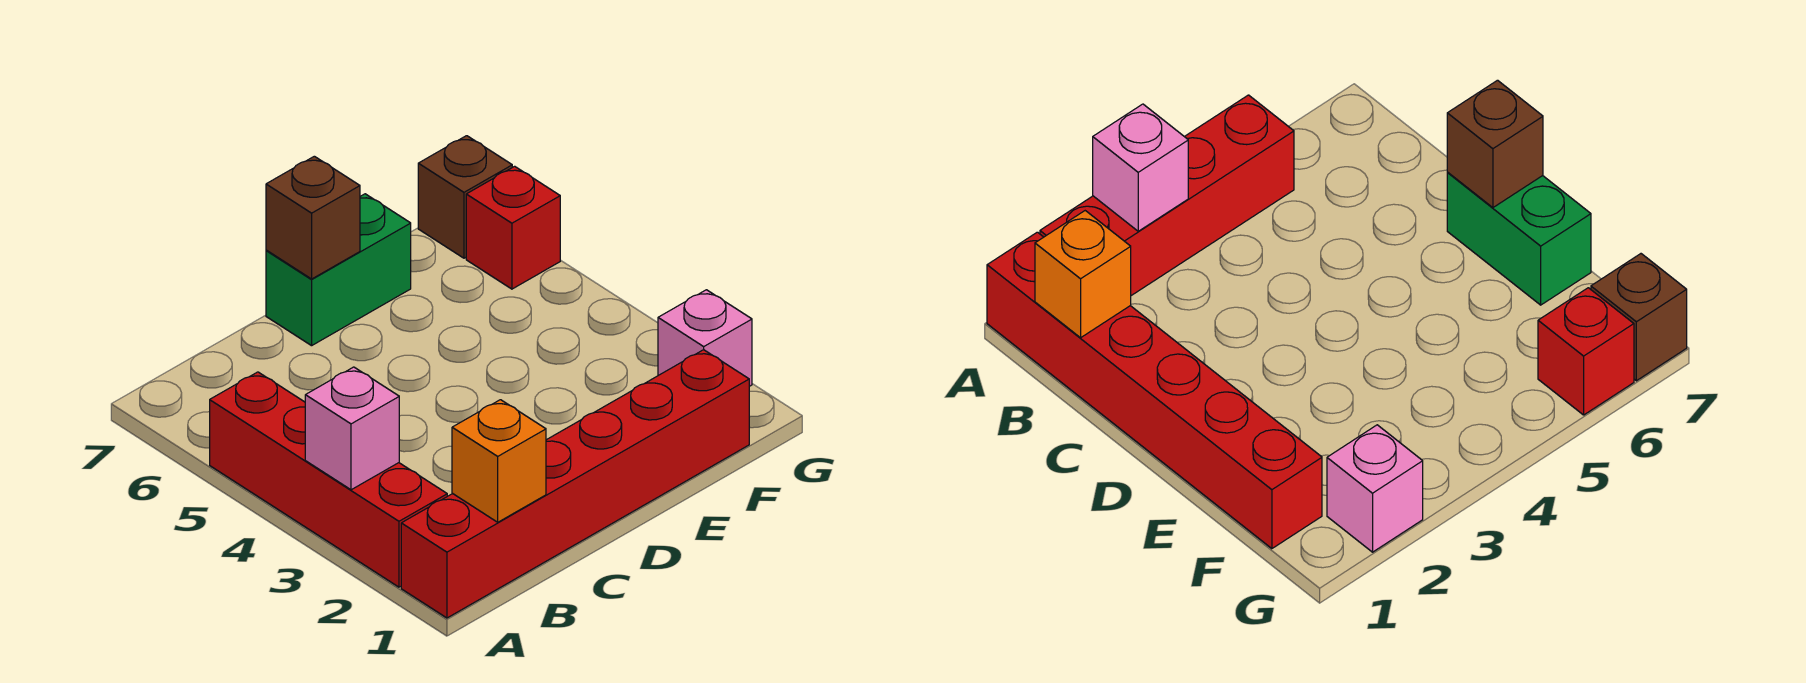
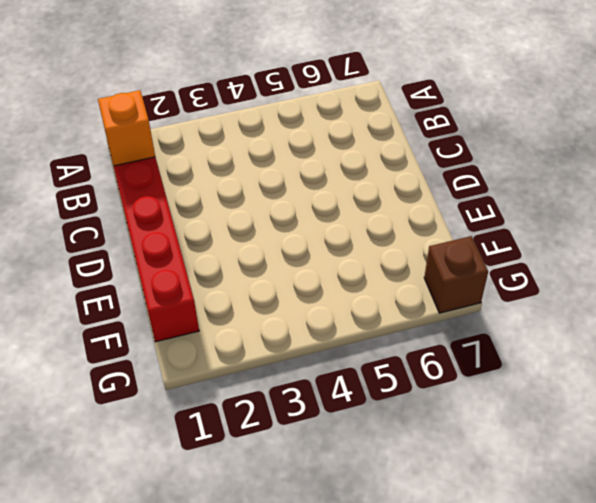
none -> red 1x4 brick [210,372,447,587]
none -> green 1x2 brick [266,194,411,346]

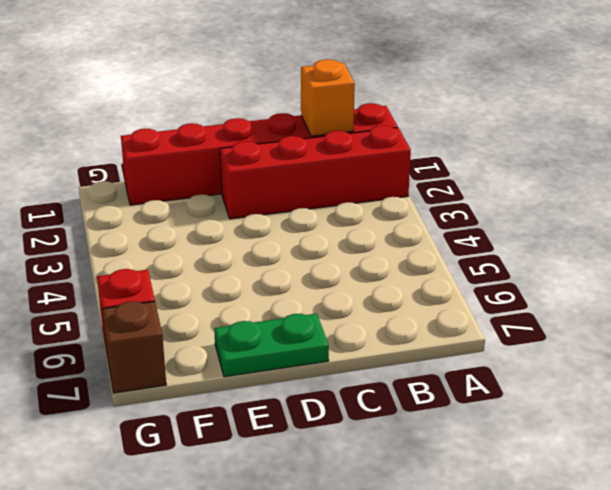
red 1x4 brick [220,125,411,219] -> red 1x4 brick turned to [210,372,447,587]
green 1x2 plate [214,314,329,377] -> green 1x2 brick [266,194,411,346]
none -> pink 1x1 brick [658,290,752,386]
none -> pink 1x1 brick [305,367,399,490]

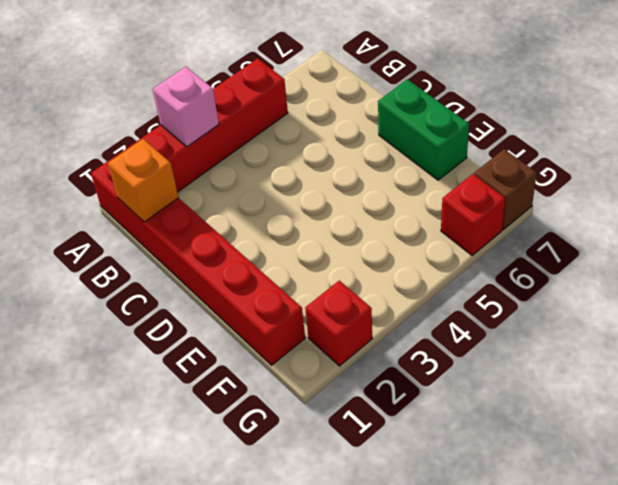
red 1x1 brick [305,280,372,366] -> pink 1x1 brick [658,290,752,386]
none -> brown 1x1 brick [266,156,360,279]

